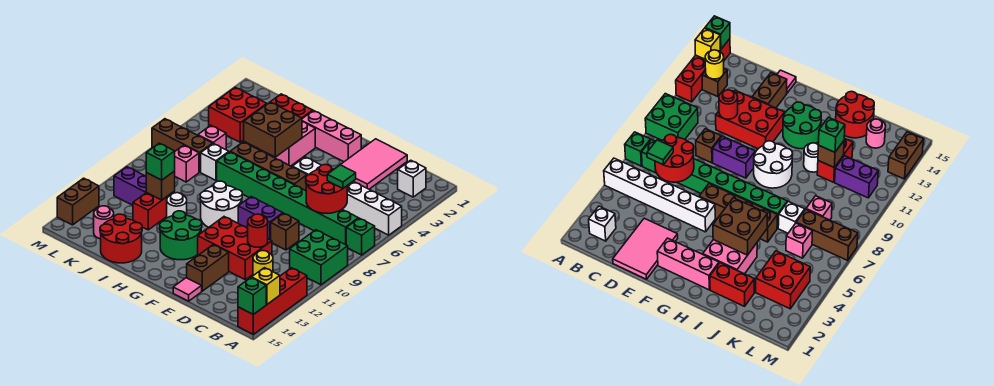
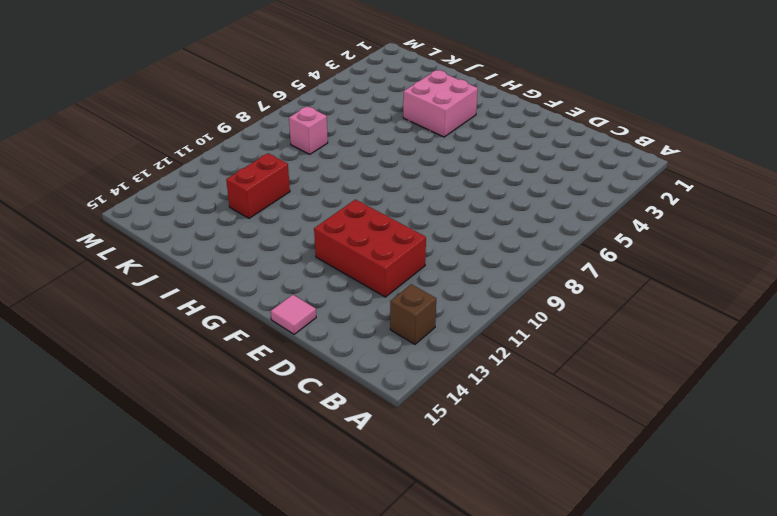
none -> white 1x6 brick [292,157,402,235]
none -> green 1x1 brick [346,218,375,255]
none -> green 2x2 brick [290,230,348,285]
none -> red 1x4 brick [238,268,307,334]

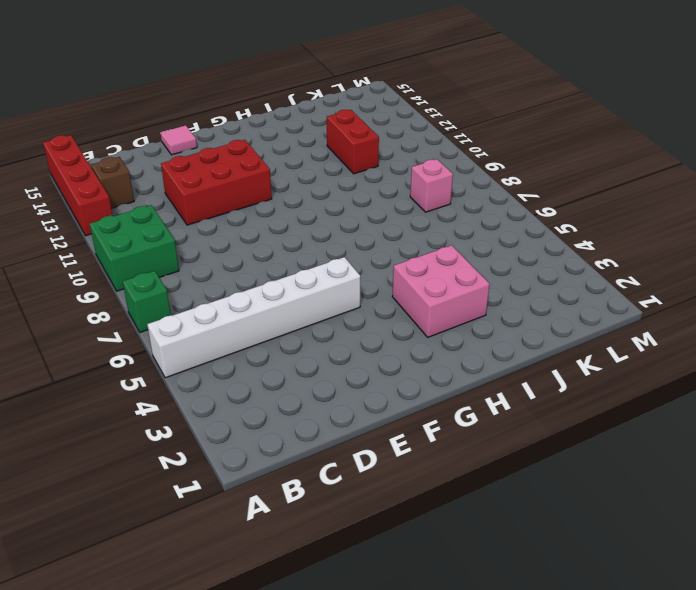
none -> white 1x1 brick [398,160,426,197]
none -> green 1x8 brick [217,152,358,245]
none -> pink 2x3 tile [341,139,407,189]
none -> brown 1x1 brick [271,213,299,250]

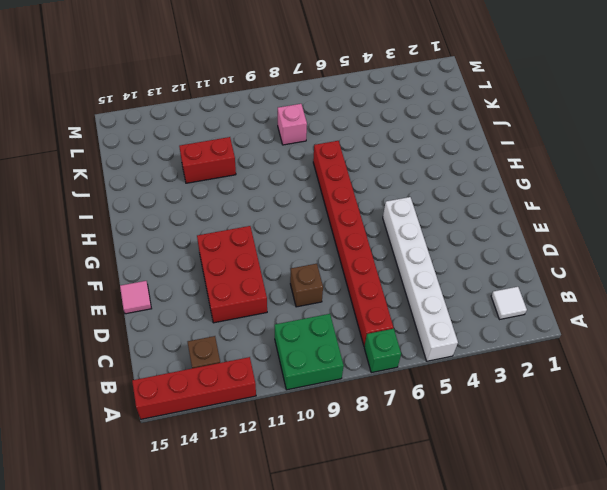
white 1x1 tile [491,287,527,319] -> white 1x1 brick [398,160,426,197]
red 1x8 brick [313,141,393,346] -> green 1x8 brick [217,152,358,245]
none -> pink 2x3 tile [341,139,407,189]
none -> purple 1x2 brick [238,197,283,240]
none -> brown 1x2 brick [187,245,229,291]
none -> pink 1x3 brick [302,111,361,162]

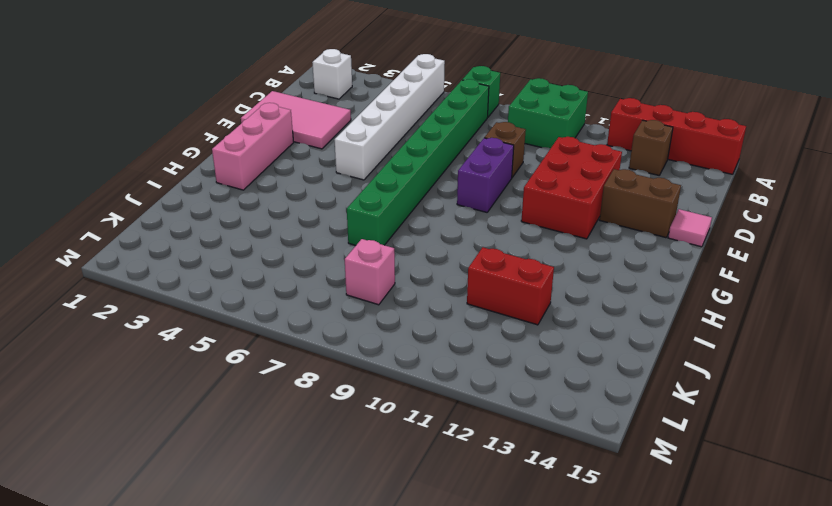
none -> brown 1x4 brick [230,142,307,191]
none -> white 2x2 round brick [200,181,242,227]
none -> green 2x2 round brick [160,211,202,260]
none -> pink 2x2 brick [257,122,315,166]

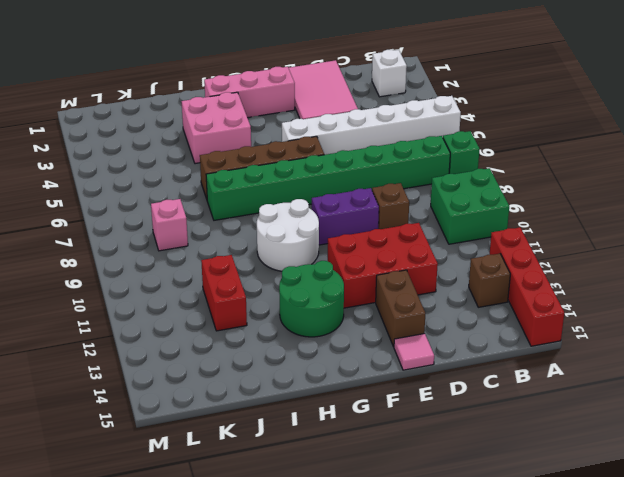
none -> red 1x2 brick [271,94,313,119]
none -> white 1x1 round brick [167,193,187,218]
none -> red 2x2 round brick [100,214,142,263]
none -> white 1x1 brick [201,143,229,180]

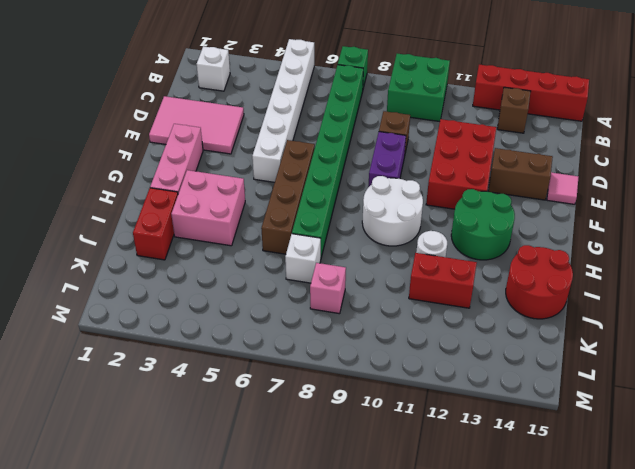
none -> red 2x2 brick [209,87,267,142]
none -> pink 1x1 brick [198,125,226,150]
none -> brown 1x3 brick [152,119,213,172]
none -> purple 1x2 brick [114,167,146,205]

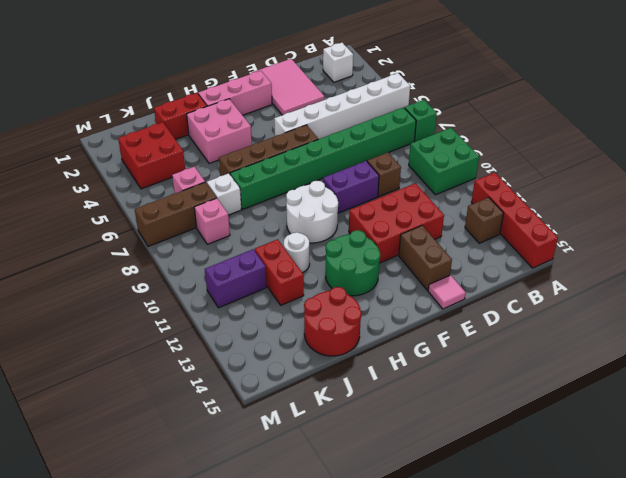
none -> pink 1x1 round brick [94,206,114,239]
none -> brown 1x2 brick [57,178,99,225]
none -> yellow 1x1 brick [252,268,280,304]
none -> green 1x1 brick [238,278,266,315]

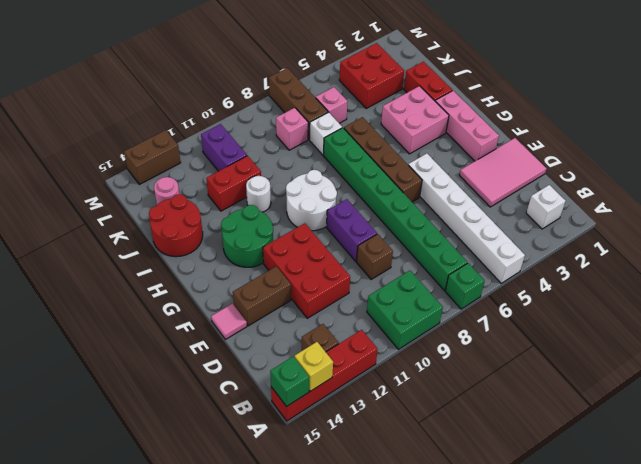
none -> yellow 1x1 round brick [253,251,273,276]
none -> red 2x2 round brick [306,165,347,213]
none -> red 1x1 round brick [248,214,268,247]
none -> brown 2x2 brick [244,102,302,157]

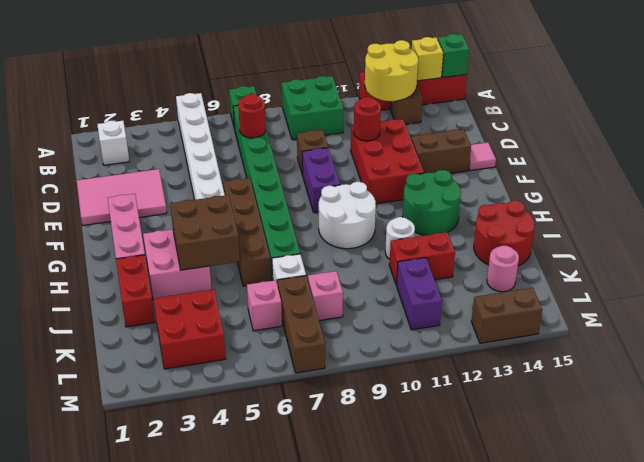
yellow 2x2 round brick [365,40,418,101] -> yellow 1x1 round brick [253,251,273,276]
red 1x1 round brick [238,94,266,138] -> red 2x2 round brick [306,165,347,213]
none -> brown 1x1 brick [146,171,175,200]
none -> green 1x1 tile [327,165,356,188]
none -> green 1x1 brick [146,143,175,180]

